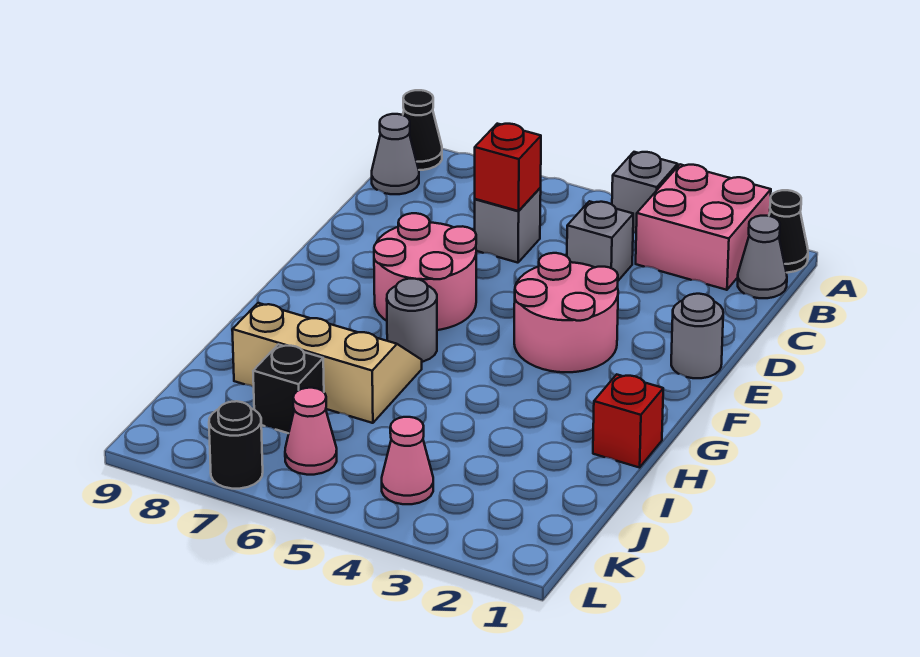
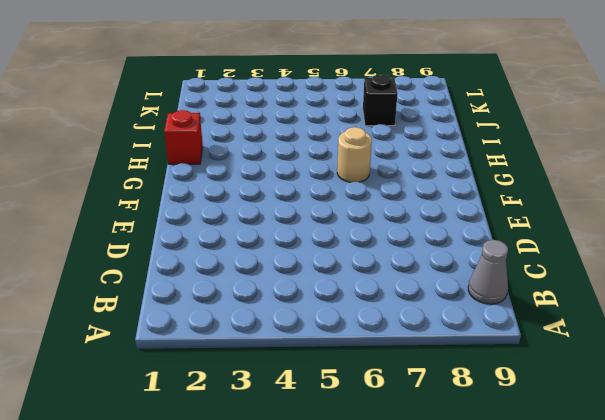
tan 1x1 round brick [337,127,372,182] -> grey 1x1 round brick [387,279,437,362]
none -> black 1x1 cone [769,190,808,273]
none -> pink 2x2 brick [636,164,771,290]
none -> grey 1x1 brick [612,152,678,233]

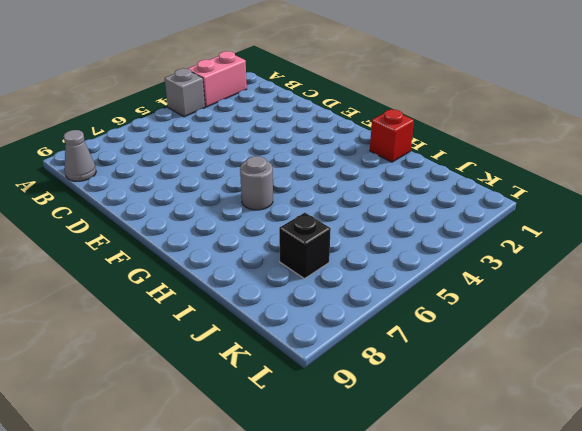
pink 1x2 brick [188,51,247,107] -> pink 2x2 brick [636,164,771,290]
none -> black 1x1 cone [769,190,808,273]
none -> black 1x1 cone [403,90,442,170]
none -> grey 1x1 cone [738,216,787,298]

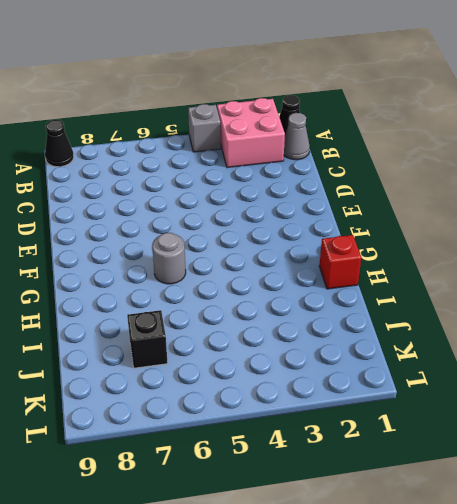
none -> grey 1x1 cone [372,114,419,194]
none -> grey 1x1 brick [567,201,633,281]
none -> grey 1x1 brick [475,188,541,263]

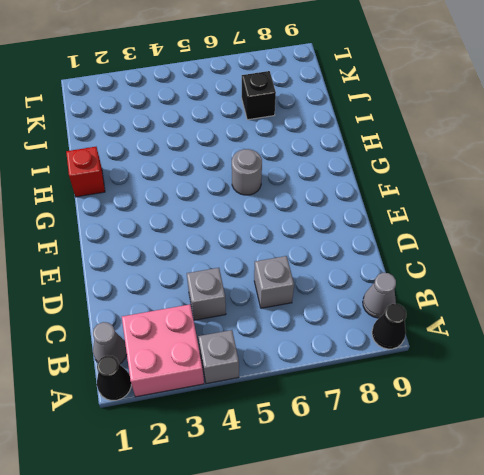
none -> grey 1x1 round brick [671,294,723,378]
none -> pink 2x2 round brick [514,253,618,372]
none -> pink 2x2 round brick [374,213,476,330]

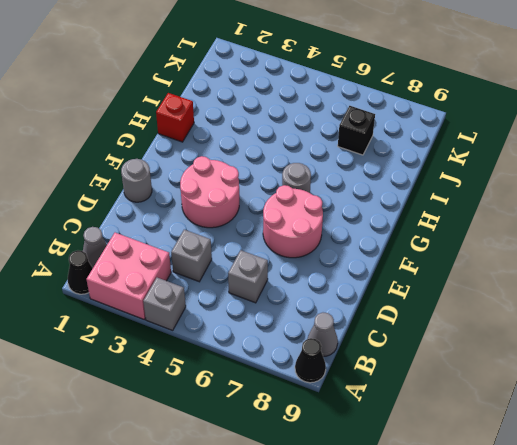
none -> tan 2x3 slope [232,303,422,423]
none -> pink 1x1 cone [382,417,433,504]
none -> pink 1x1 cone [285,388,337,475]

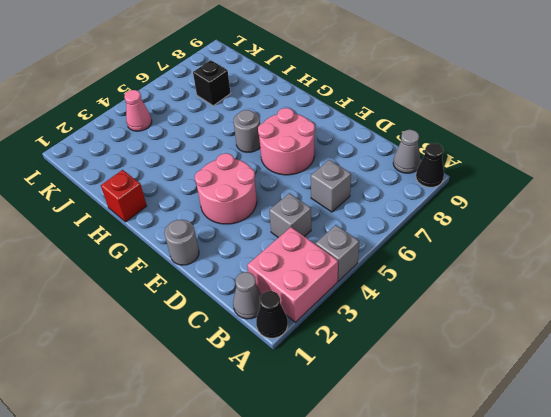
none -> tan 2x3 slope [232,303,422,423]
none -> pink 1x1 cone [285,388,337,475]
none -> black 1x1 round brick [209,401,263,489]

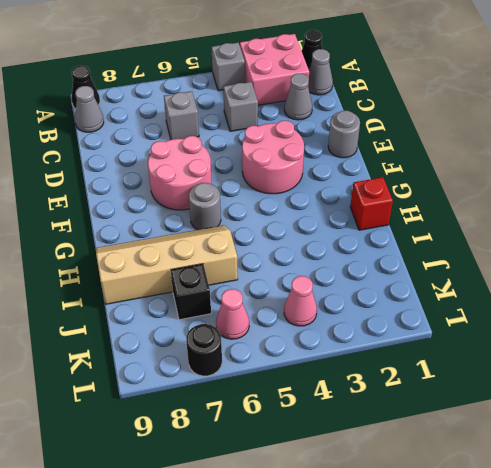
grey 1x1 cone [284,74,312,120] -> none
tan 2x4 slope [96,225,238,304] -> tan 2x3 slope [232,303,422,423]
none -> red 1x1 brick [475,124,541,211]

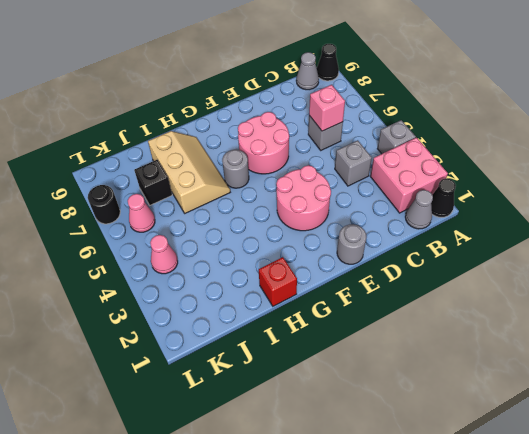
pink 1x1 brick [309,85,345,131] -> red 1x1 brick [475,124,541,211]

